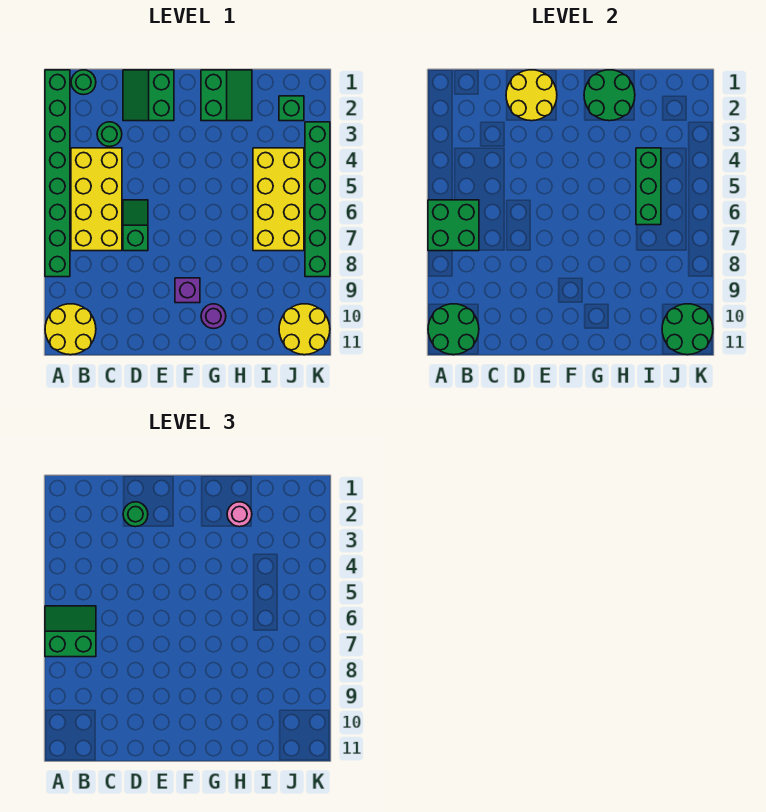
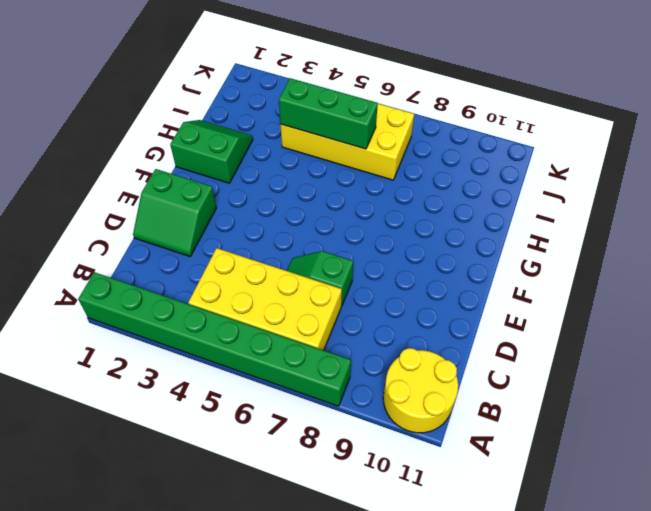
none -> green 1x1 round brick [71,70,96,95]
none -> green 1x1 round brick [97,122,122,147]
none -> purple 1x1 brick [175,278,200,303]

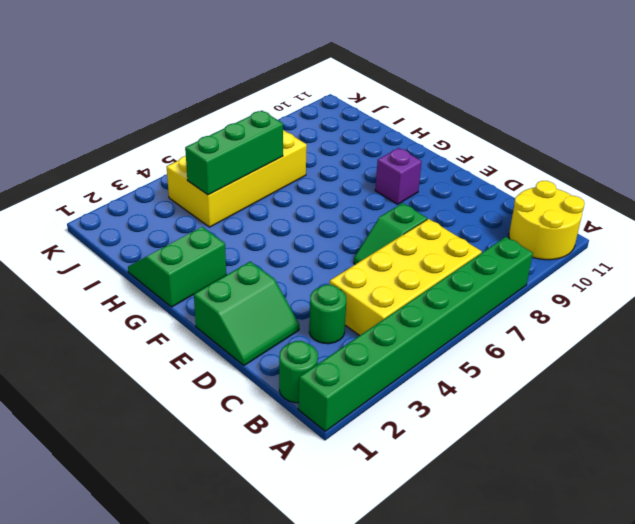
none -> purple 1x1 round brick [201,304,226,329]
none -> green 1x1 brick [279,96,304,121]
none -> yellow 2x2 round brick [279,304,330,355]

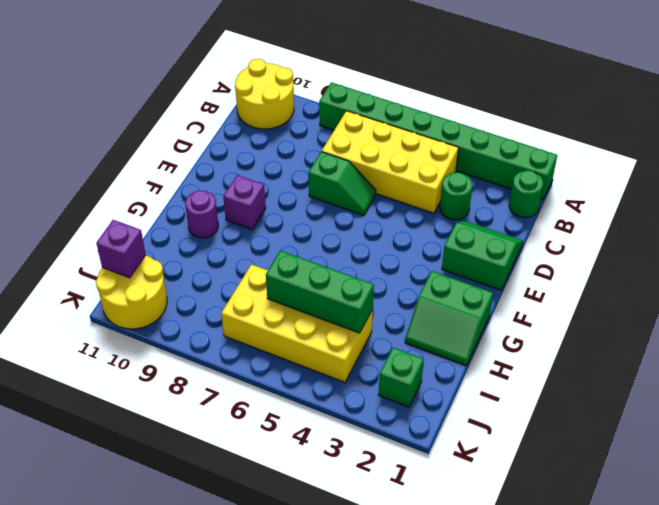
purple 1x1 brick [96,220,146,278] -> green 2x2 round brick [662,304,713,355]
none -> green 1x6 brick [305,122,330,277]
none -> green 2x2 brick [428,200,479,251]
none -> green 2x2 round brick [428,304,479,355]

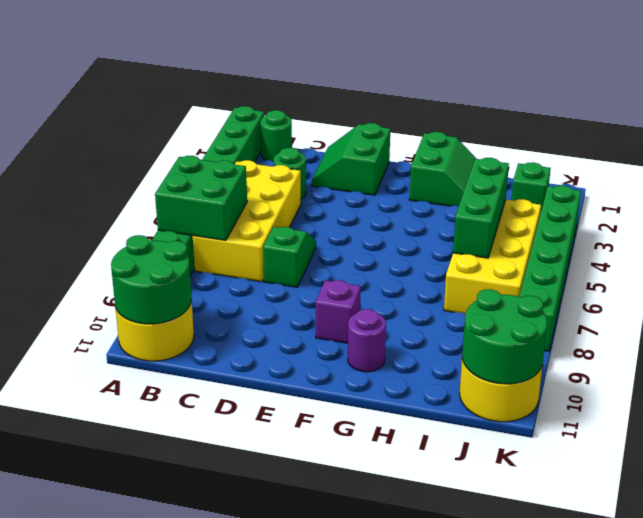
none -> yellow 2x2 round brick [506,70,557,121]
none -> green 2x2 round brick [584,70,635,121]
none -> green 2x2 slope [45,606,96,657]

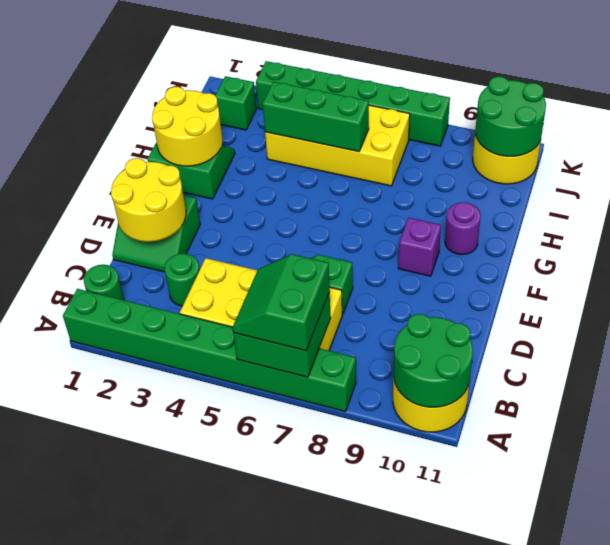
yellow 2x2 round brick [152,87,222,166] -> green 2x2 round brick [584,70,635,121]
none -> green 1x1 round brick [123,502,148,527]
none -> pink 1x1 round brick [227,502,252,527]

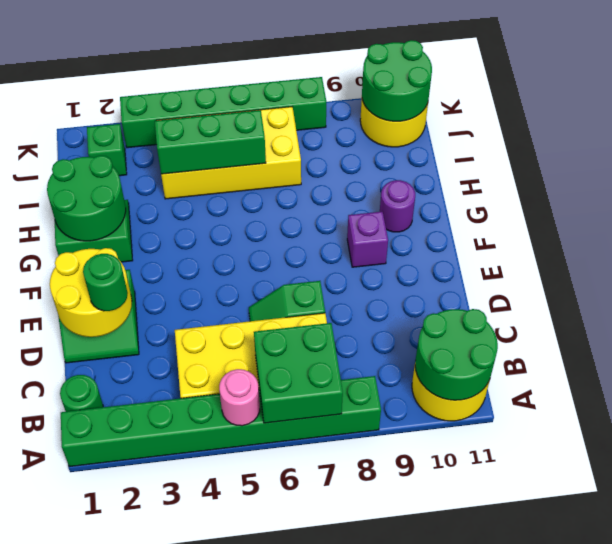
pink 1x1 round brick [219,369,260,426] -> pink 1x1 round brick moved to [227,502,252,527]
none -> green 1x1 round brick [97,122,122,147]
none -> green 2x2 slope [45,606,96,657]

